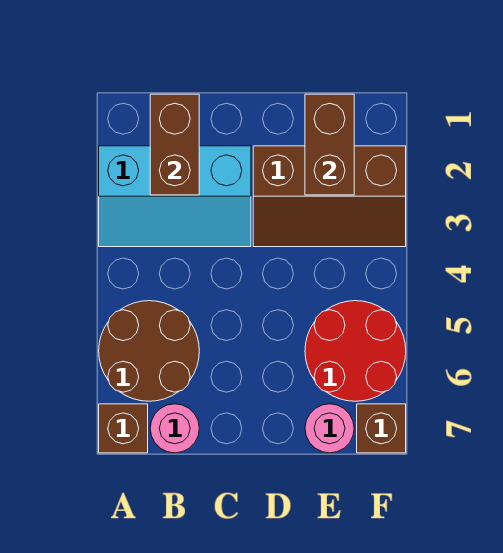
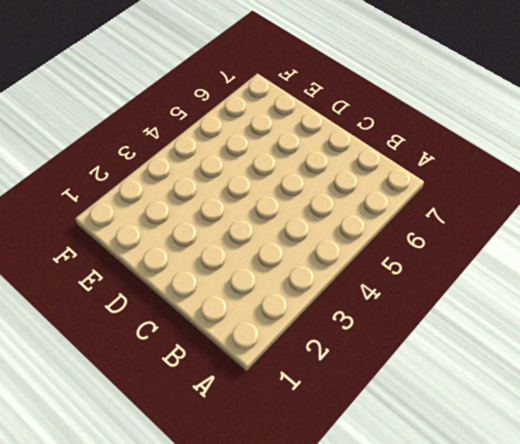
none -> cyan 2x3 slope [99,146,251,247]
none -> brown 2x2 round brick [99,301,199,401]

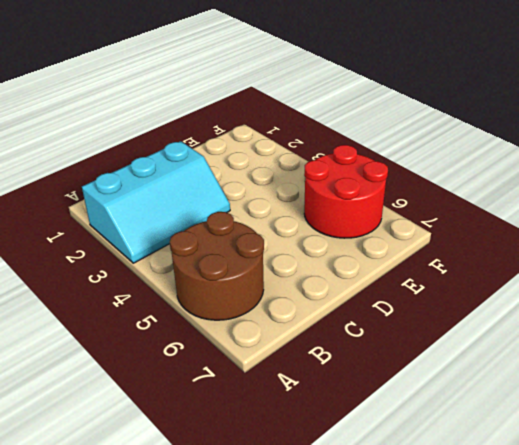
none -> brown 1x1 brick [99,404,148,453]
none -> pink 1x1 round brick [150,404,199,453]

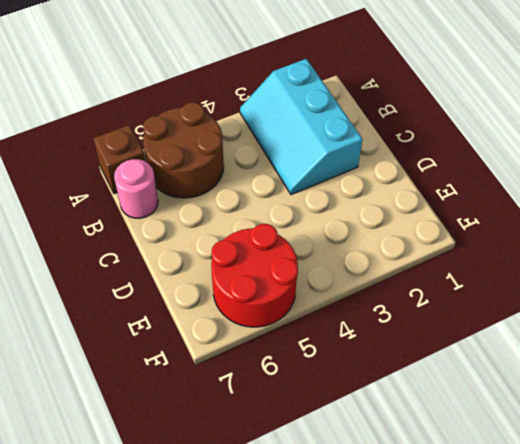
none -> brown 2x3 slope [253,146,406,247]
none -> pink 1x1 round brick [305,404,354,453]

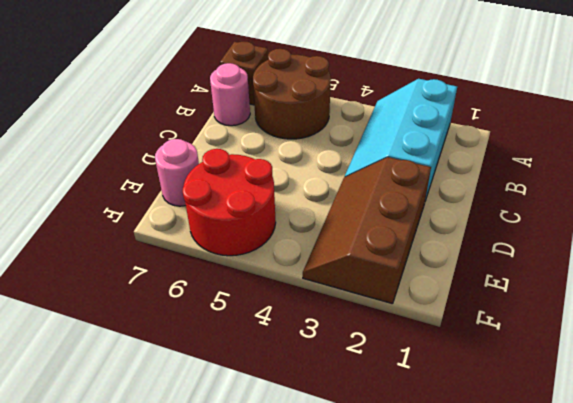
none -> brown 1x1 brick [357,404,406,453]
none -> brown 1x2 brick [150,94,199,195]

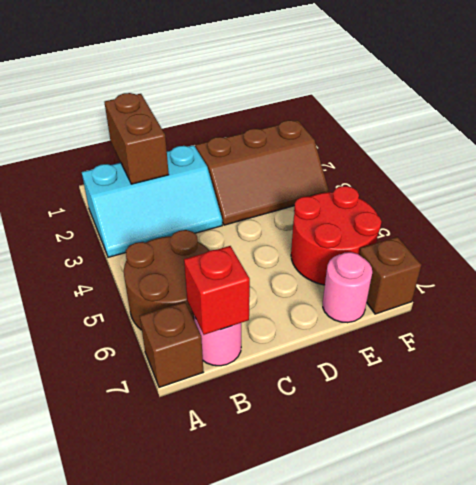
red 1x1 brick [184,246,250,335] -> none
none -> brown 1x2 brick [305,94,354,195]

